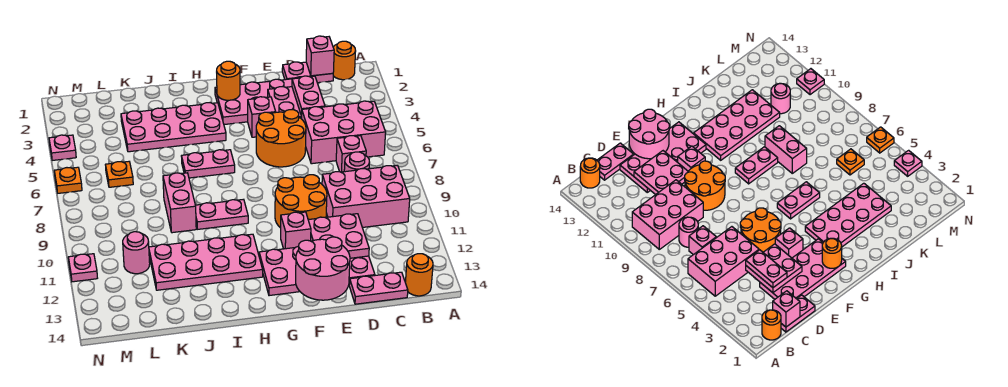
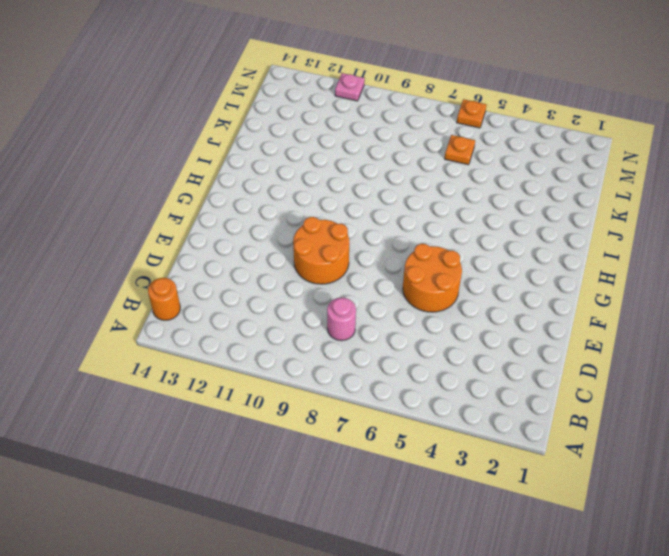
none -> orange 1x1 round brick [333,41,356,80]
none -> pink 2x3 brick [302,101,386,164]
none -> pink 2x3 brick [322,165,410,228]
none -> pink 1x2 plate [282,62,333,83]

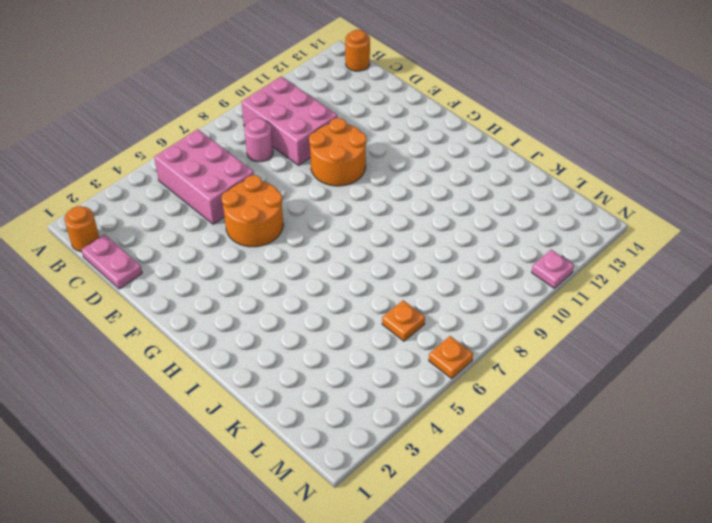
none -> pink 1x1 brick [336,136,366,172]
none -> pink 1x2 plate [349,272,408,304]
none -> pink 2x4 plate [215,77,301,125]
none -> pink 2x4 plate [259,246,375,296]

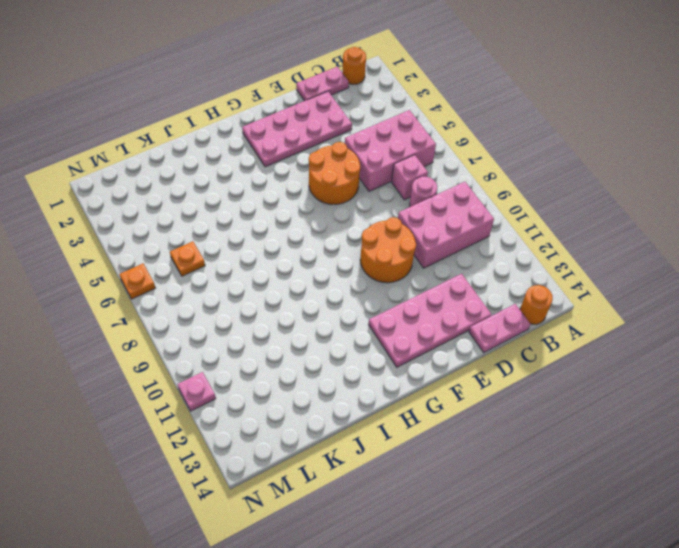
none -> pink 1x1 brick [248,97,276,137]
none -> pink 1x1 brick [281,212,311,249]
none -> pink 2x4 plate [121,103,226,152]
none -> pink 1x2 plate [181,150,235,178]

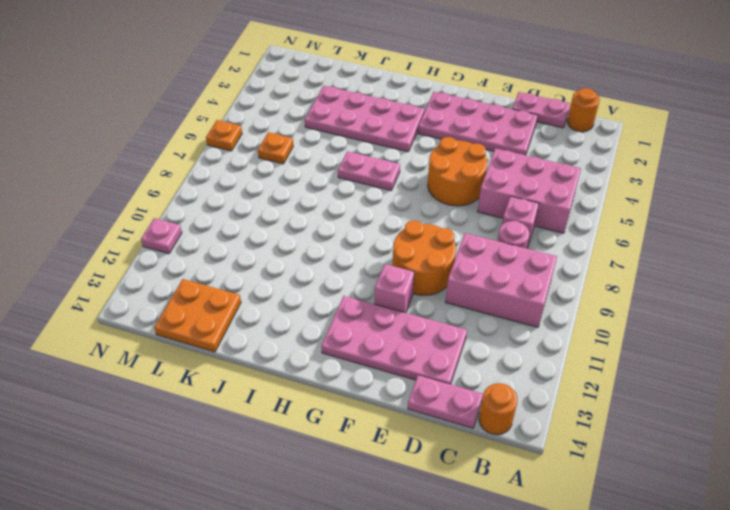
orange 2x2 plate [154,279,241,352] -> none
none -> pink 1x1 brick [248,97,276,137]
none -> pink 1x2 plate [195,199,248,229]
none -> pink 2x4 plate [149,234,263,290]
none -> pink 1x2 brick [163,173,196,233]

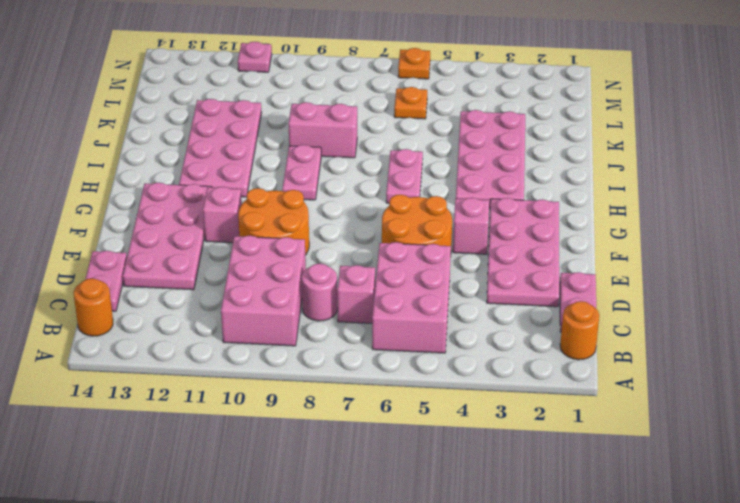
none -> pink 1x1 round brick [123,232,150,274]
none -> pink 1x1 plate [49,135,76,160]
none -> pink 1x1 brick [306,36,334,76]
none -> pink 2x2 plate [268,87,302,119]

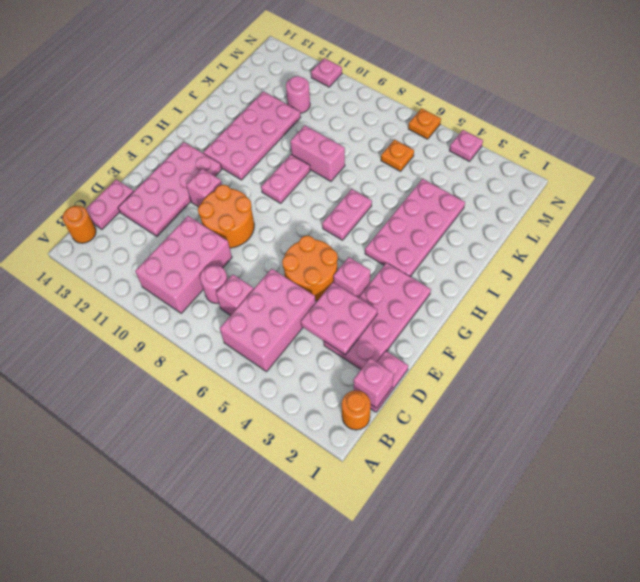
none -> pink 2x2 plate [308,214,369,258]
none -> pink 2x2 round brick [296,237,350,300]
none -> orange 1x1 round brick [217,61,240,100]
none -> pink 1x2 plate [292,76,325,116]

